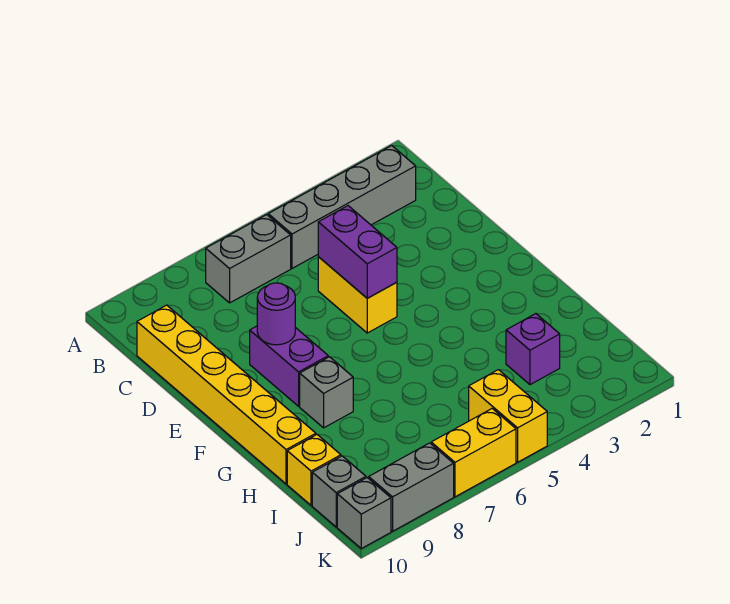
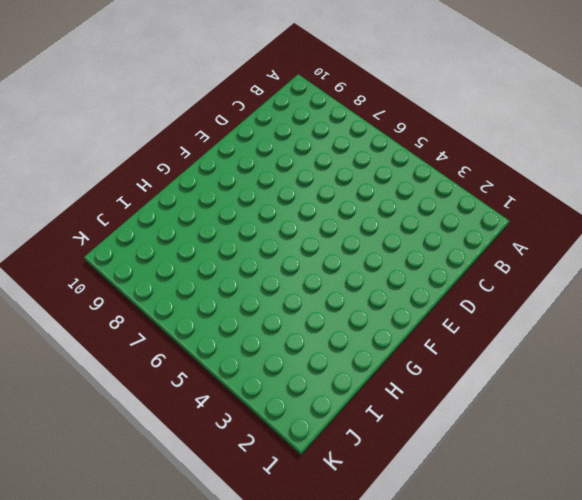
none -> grey 1x4 brick [268,146,416,268]
none -> grey 1x2 brick [206,215,291,303]
none -> yellow 1x6 brick [137,305,316,484]

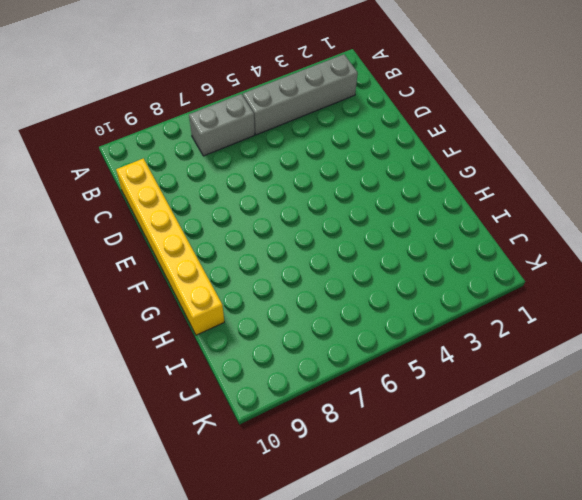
none -> yellow 1x2 brick [318,257,397,333]
none -> purple 1x2 brick [250,326,328,406]
none -> grey 1x1 brick [300,357,353,428]

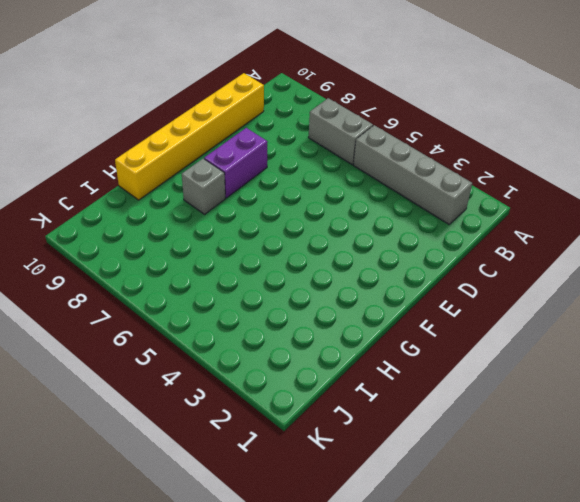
none -> yellow 1x2 brick [318,257,397,333]
none -> purple 1x1 brick [506,314,560,385]
none -> yellow 1x1 brick [287,435,341,506]

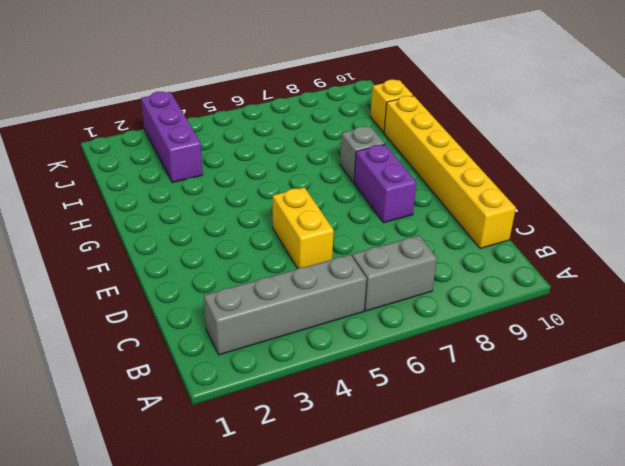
purple 1x3 brick [141,92,203,183] -> purple 1x1 brick [506,314,560,385]
none -> yellow 1x2 brick [469,370,547,462]
none -> grey 1x1 brick [312,456,366,527]
none -> yellow 1x2 brick [431,409,516,497]

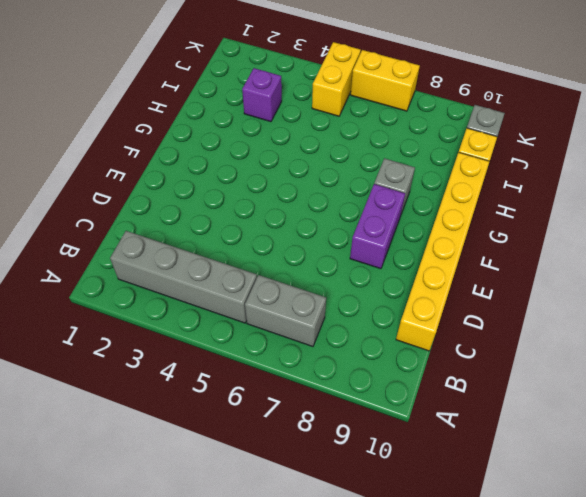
none -> yellow 1x2 brick [318,257,397,333]
none -> grey 1x2 brick [369,443,454,531]
none -> grey 1x1 brick [337,478,391,548]

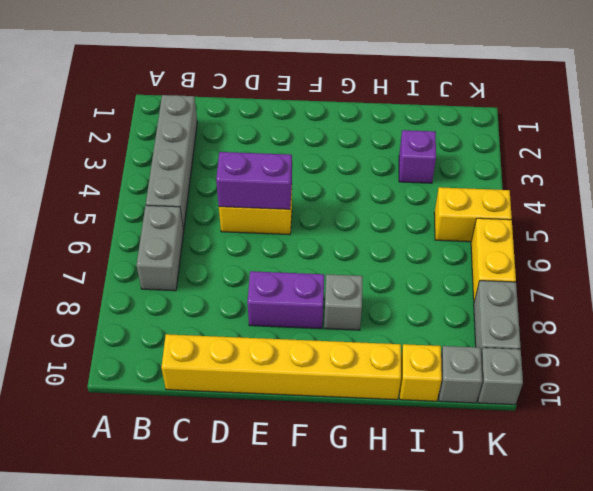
none -> purple 1x1 round brick [257,283,295,345]

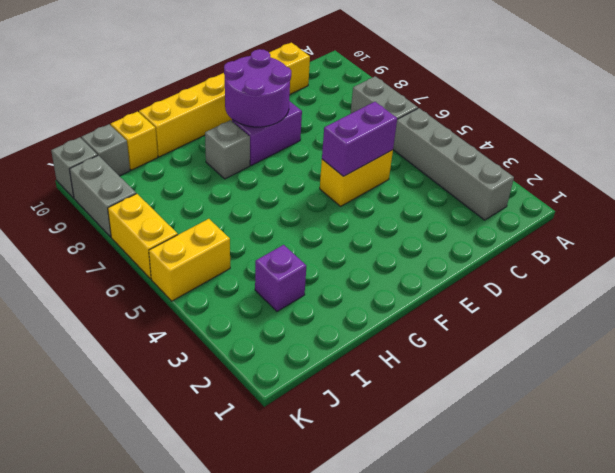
purple 2x2 round brick [224,49,291,127] -> purple 1x1 round brick [257,283,295,345]

